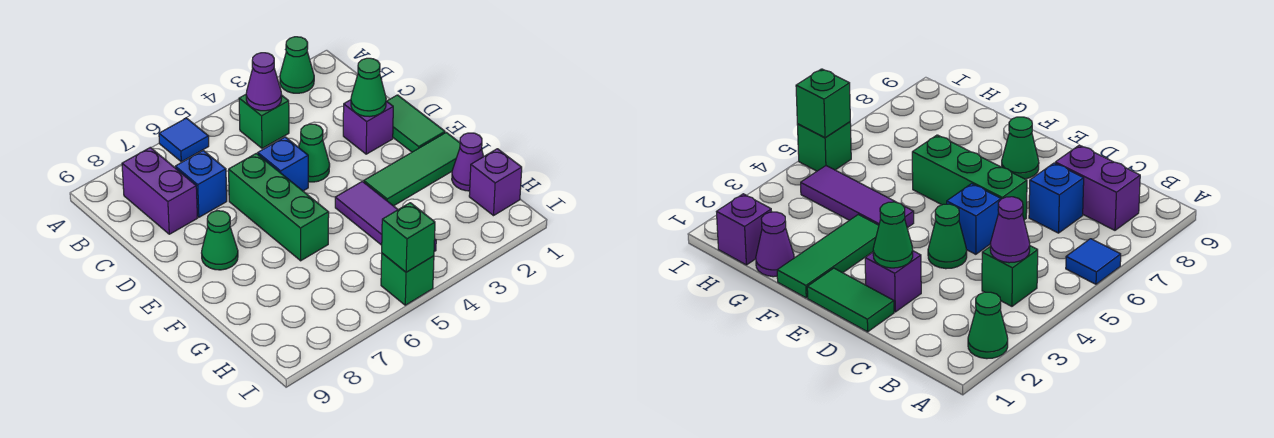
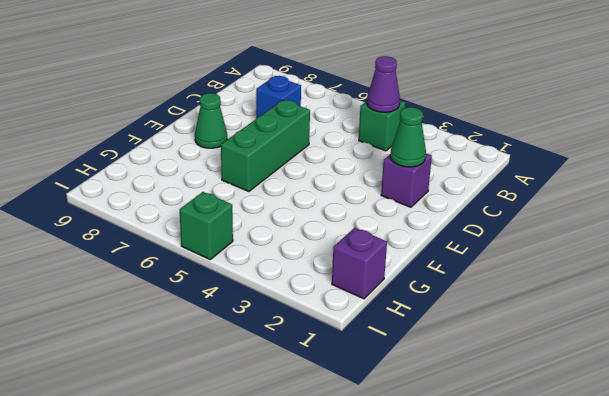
none -> green 1x1 cone [280,37,314,93]
none -> blue 1x1 tile [159,118,209,162]
none -> purple 1x2 brick [122,147,197,234]

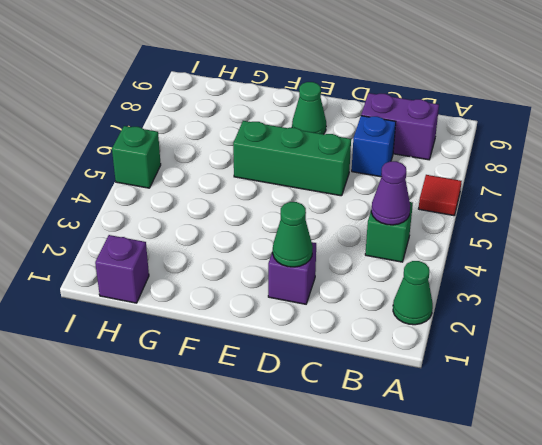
red 1x1 tile [419,175,462,216] -> blue 1x1 tile [159,118,209,162]
none -> green 1x2 tile [387,95,445,152]
none -> green 1x1 cone [299,124,330,182]
none -> blue 1x1 brick [258,137,308,191]

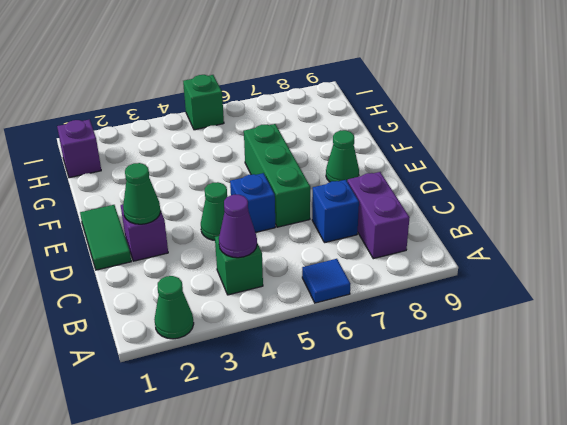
none -> green 1x3 tile [364,132,460,206]
none -> purple 1x3 tile [335,181,436,252]
none -> purple 1x1 cone [452,133,484,191]

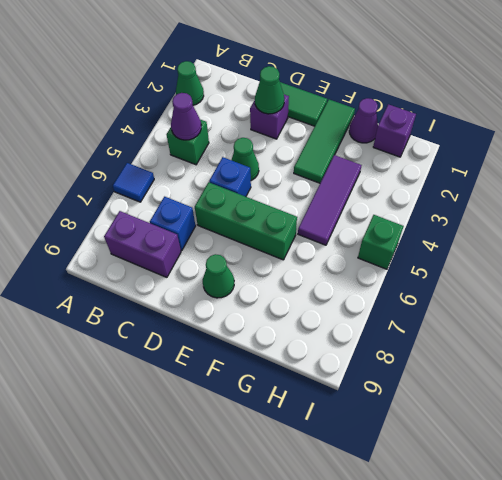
purple 1x3 tile [298,155,362,245] -> purple 1x3 tile turned to [335,181,436,252]
none -> green 1x1 brick [382,203,435,272]

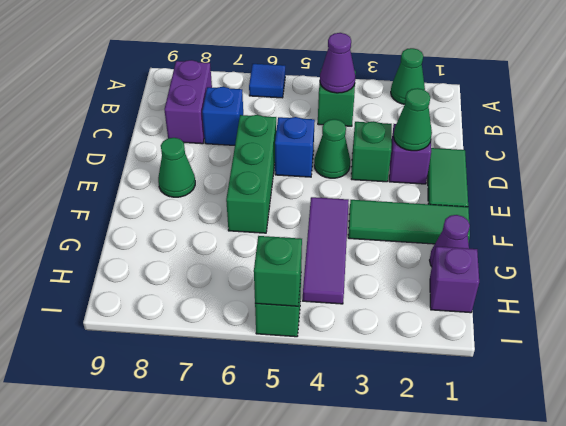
green 1x1 brick [351,121,392,182] -> none

